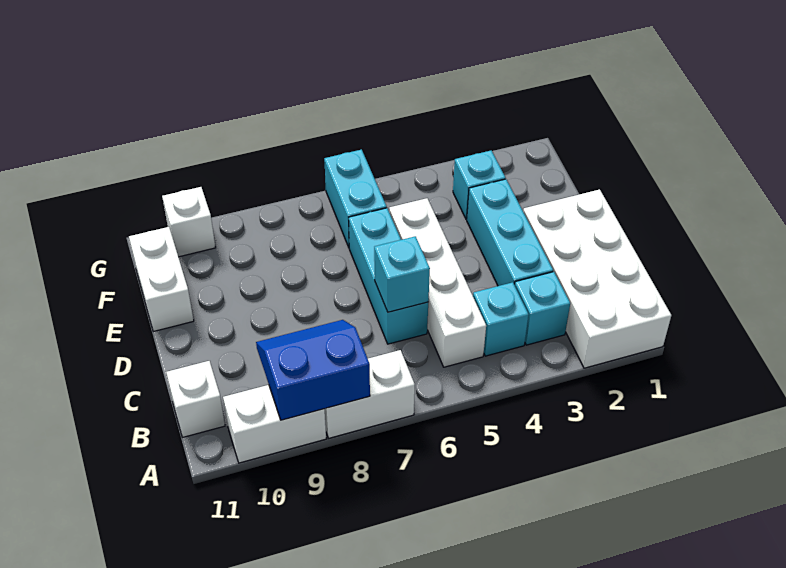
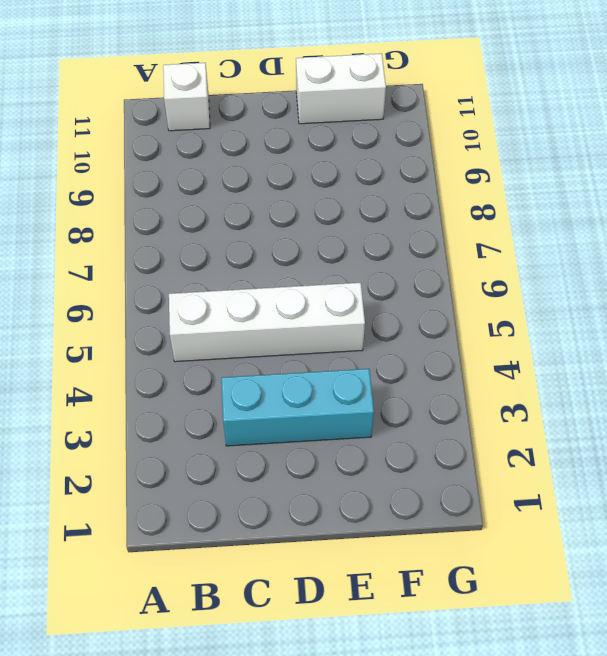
none -> white 2x4 brick [523,189,671,368]
none -> white 1x2 brick [325,350,415,438]
none -> white 1x2 brick [223,385,326,463]

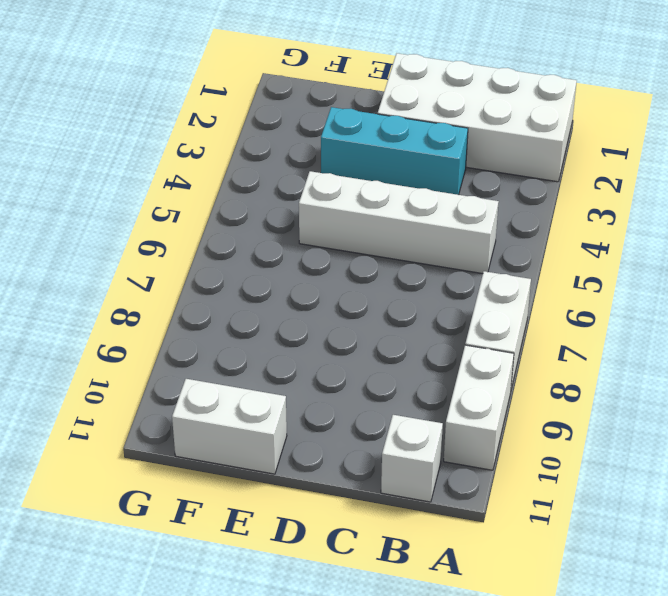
none -> cyan 1x1 brick [515,272,570,345]
none -> cyan 1x1 brick [473,282,529,356]
none -> cyan 1x3 brick [349,208,428,344]

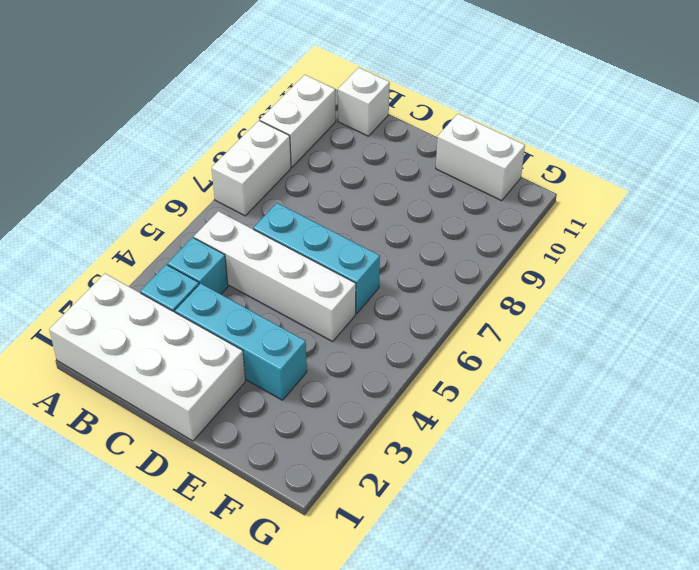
none -> cyan 1x1 brick [453,151,506,219]
none -> cyan 1x2 brick [324,149,387,247]
none -> white 1x1 brick [162,187,216,257]

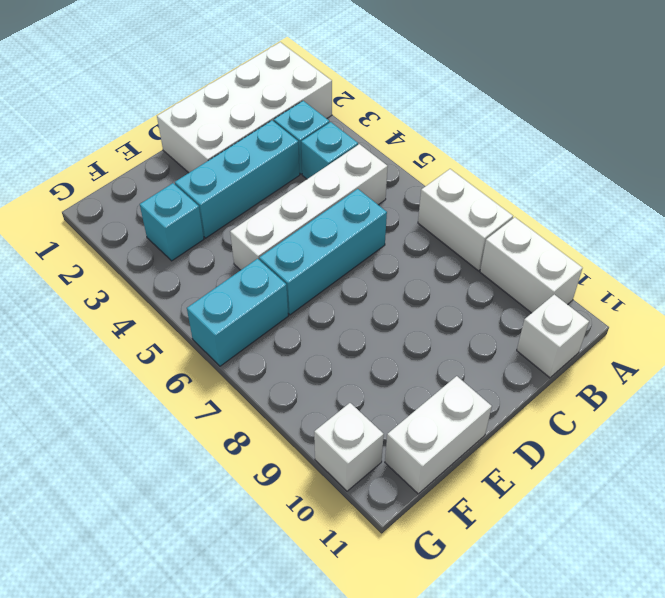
none -> blue 2x2 slope [256,320,370,420]
none -> cyan 1x1 brick [374,236,430,312]

